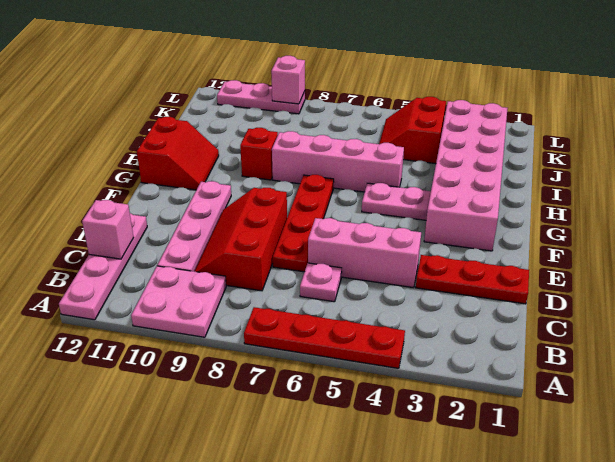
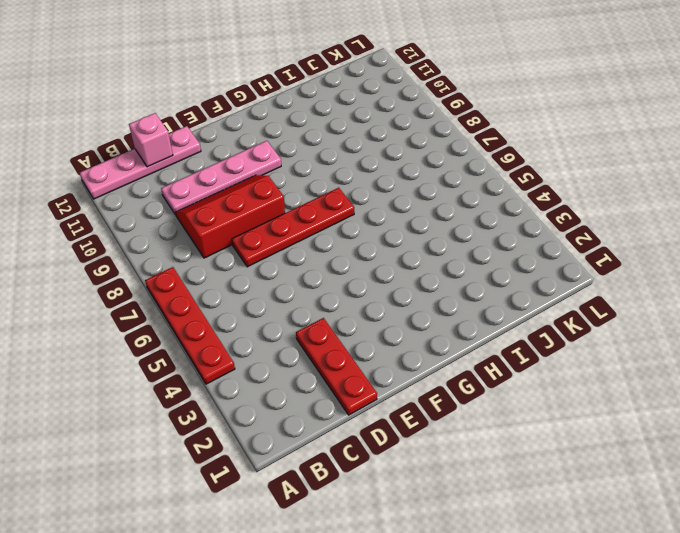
none -> pink 2x2 plate [131,266,226,337]
none -> pink 1x1 plate [300,263,342,302]
none -> pink 1x3 brick [308,218,421,288]

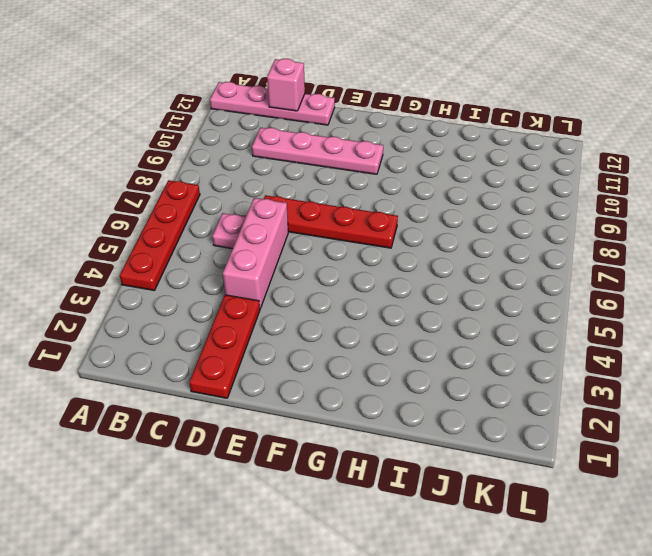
none -> pink 2x2 plate [131,266,226,337]
none -> red 2x3 slope [194,188,287,291]
none -> pink 2x6 brick [424,100,508,251]

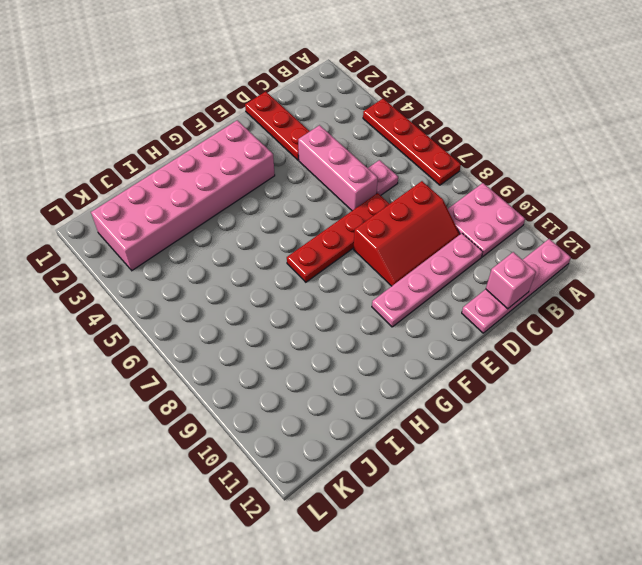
none -> pink 1x2 plate [362,183,431,220]
none -> red 2x2 slope [137,117,219,190]
none -> pink 1x4 brick [272,131,404,192]

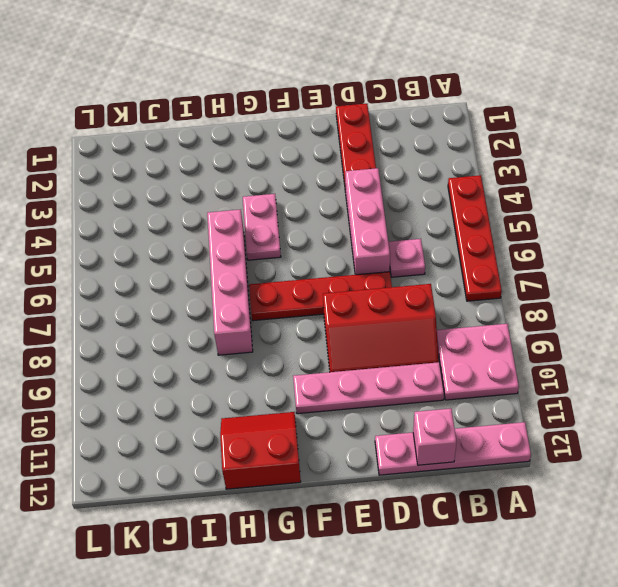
none -> pink 2x6 brick [424,100,508,251]
none -> red 1x1 brick [240,128,278,180]
none -> red 2x2 slope [379,97,446,164]

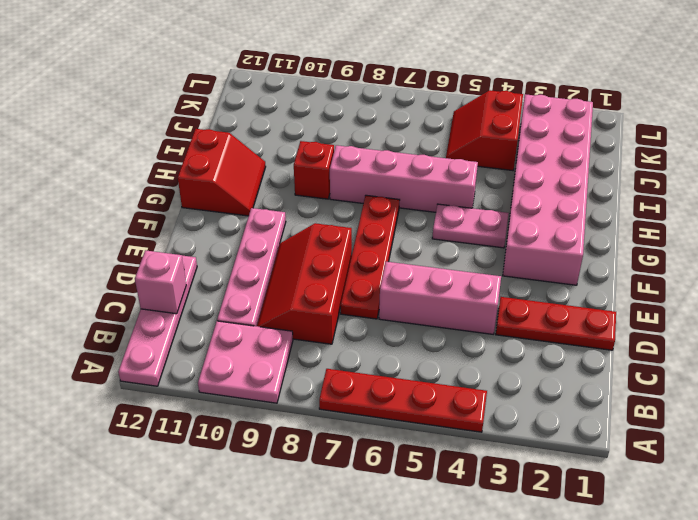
none -> pink 1x1 plate [300,263,342,302]
none -> pink 1x3 plate [217,80,305,114]
none -> pink 1x1 brick [271,56,305,104]

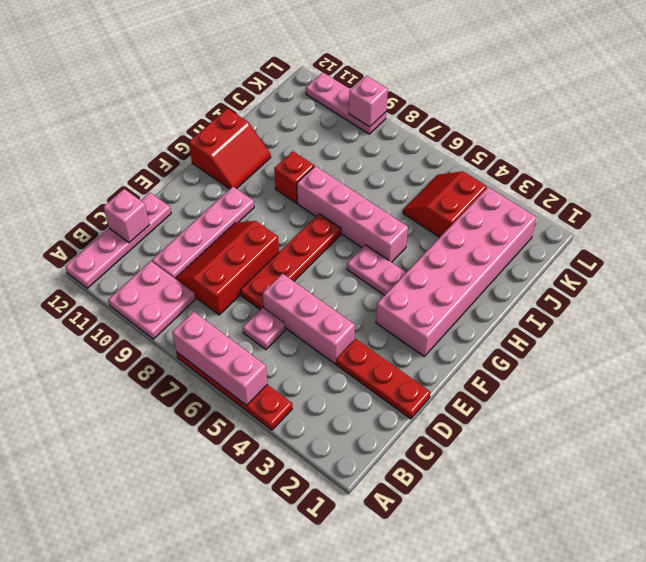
pink 1x3 brick [172,312,267,405] -> none

